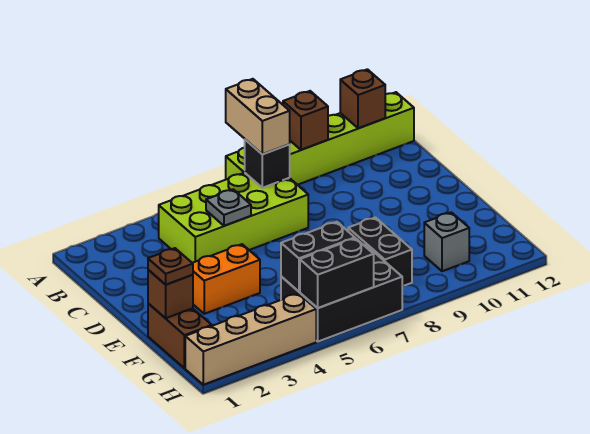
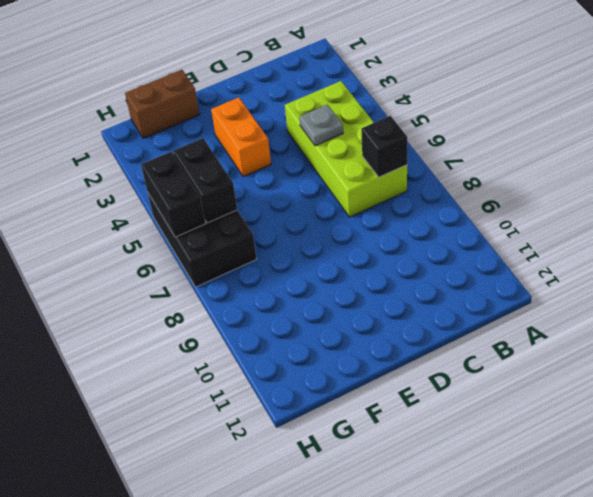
none -> lime 1x6 brick [226,92,414,185]
none -> black 1x2 brick [348,217,412,286]
none -> grey 1x1 brick [424,212,469,271]

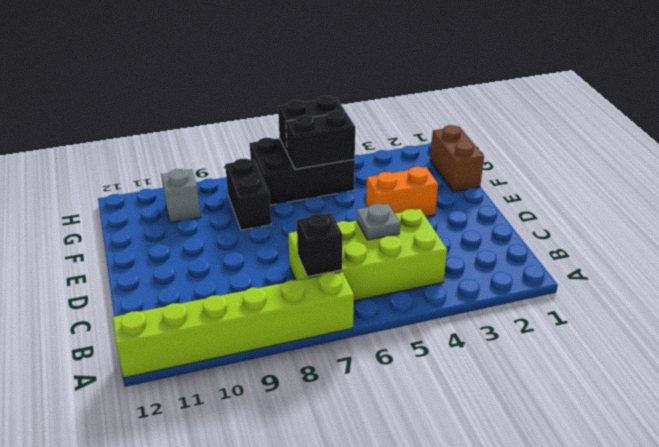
none -> tan 1x4 brick [185,293,316,385]
none -> brown 1x1 brick [283,91,328,150]
none -> brown 1x1 brick [340,69,385,128]

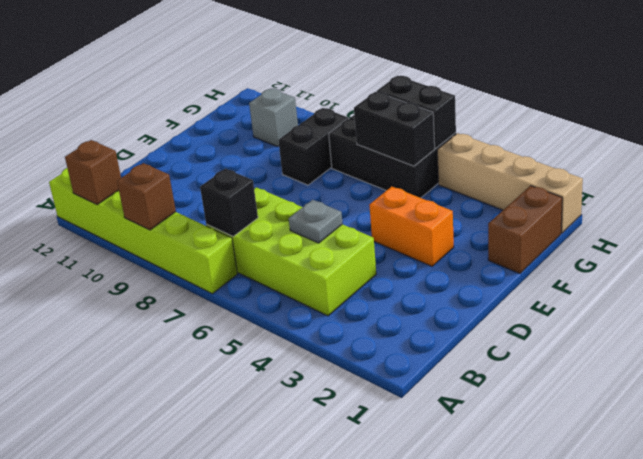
none -> brown 1x1 brick [148,270,193,318]
none -> tan 1x2 brick [226,79,290,154]
none -> brown 1x1 plate [148,248,193,285]

